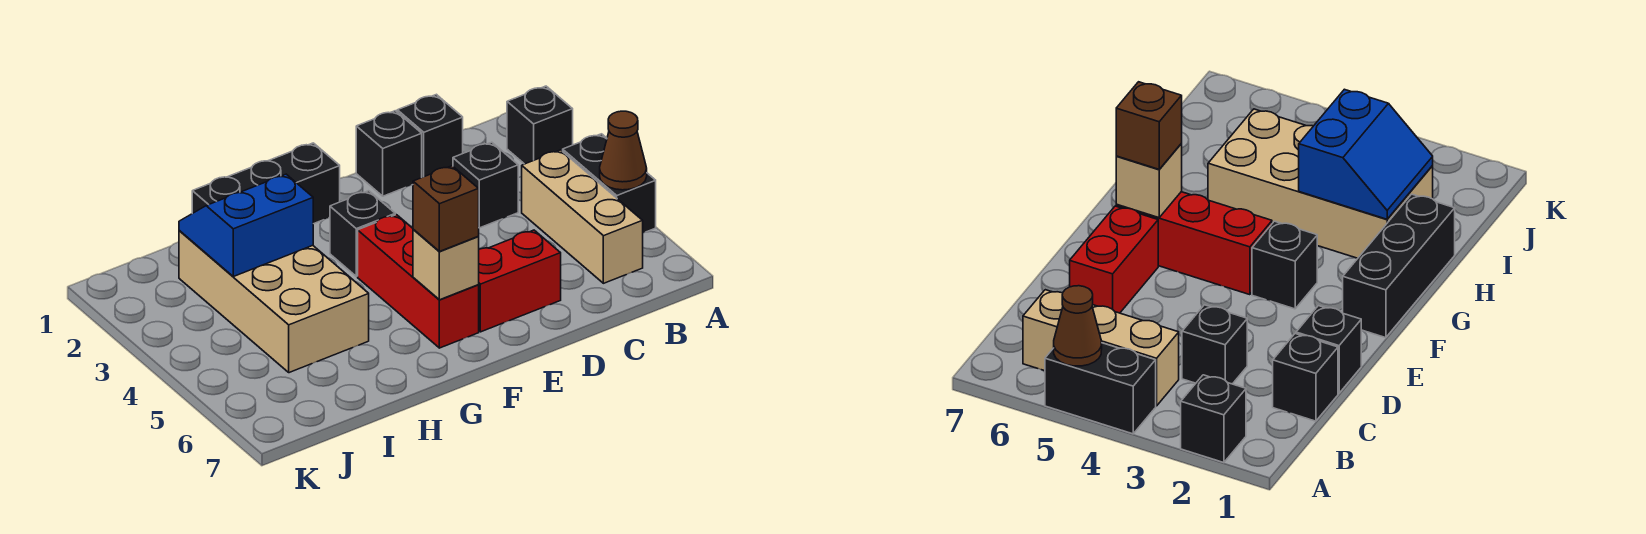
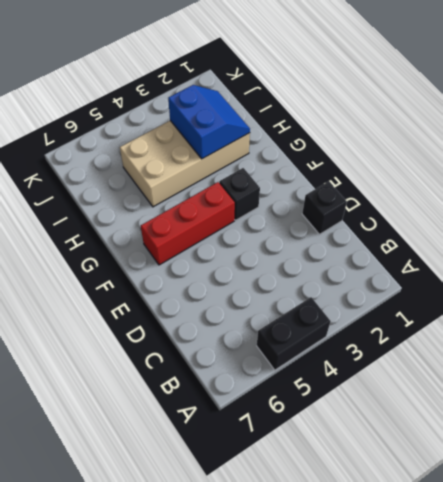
none -> black 1x1 brick [507,86,573,164]
none -> tan 1x3 brick [522,150,643,283]
none -> black 1x1 brick [397,94,463,177]

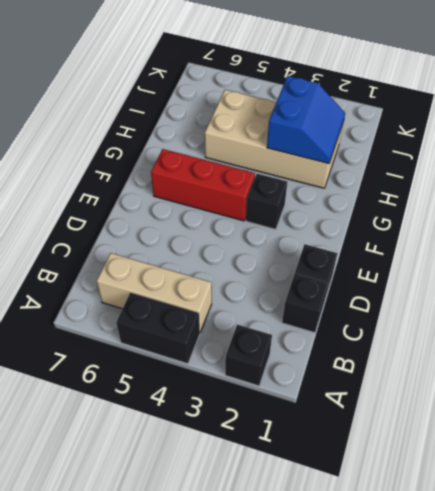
none -> black 1x1 brick [453,142,518,228]
none -> red 1x2 brick [479,230,561,332]
none -> black 1x3 brick [192,143,340,224]

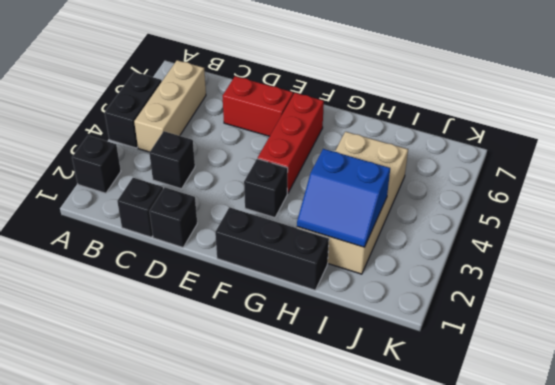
none -> brown 1x1 cone [600,111,647,190]
none -> tan 1x1 brick [413,230,479,300]
none -> brown 1x1 brick [413,166,479,251]

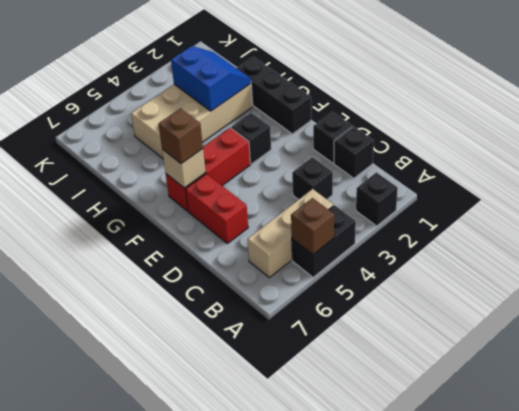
brown 1x1 brick [291,198,334,255] -> brown 1x1 cone [600,111,647,190]

